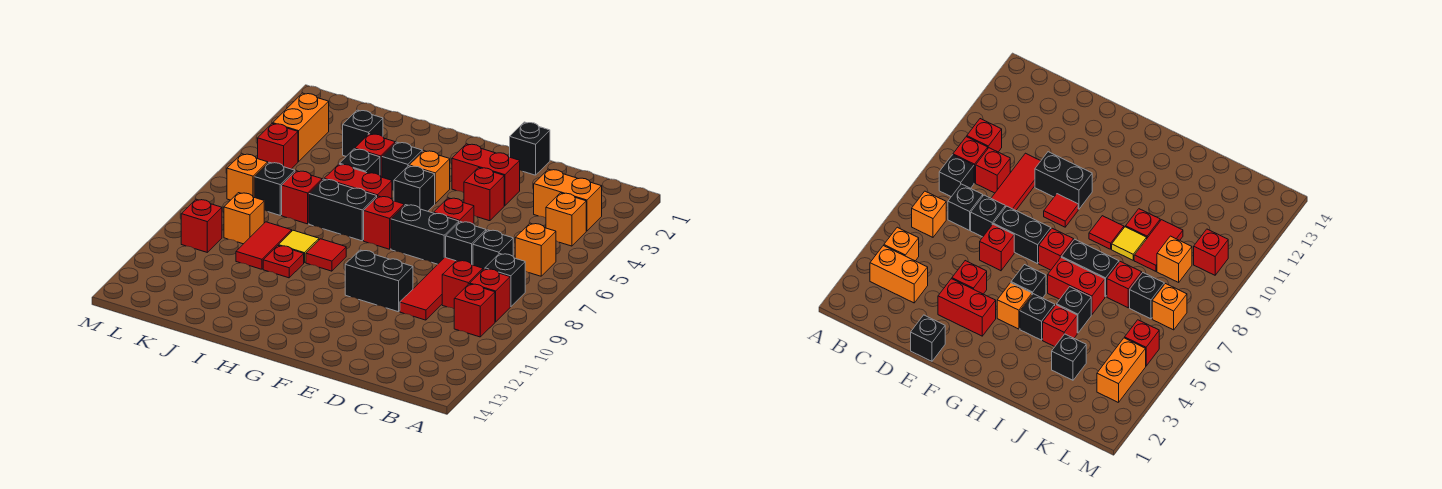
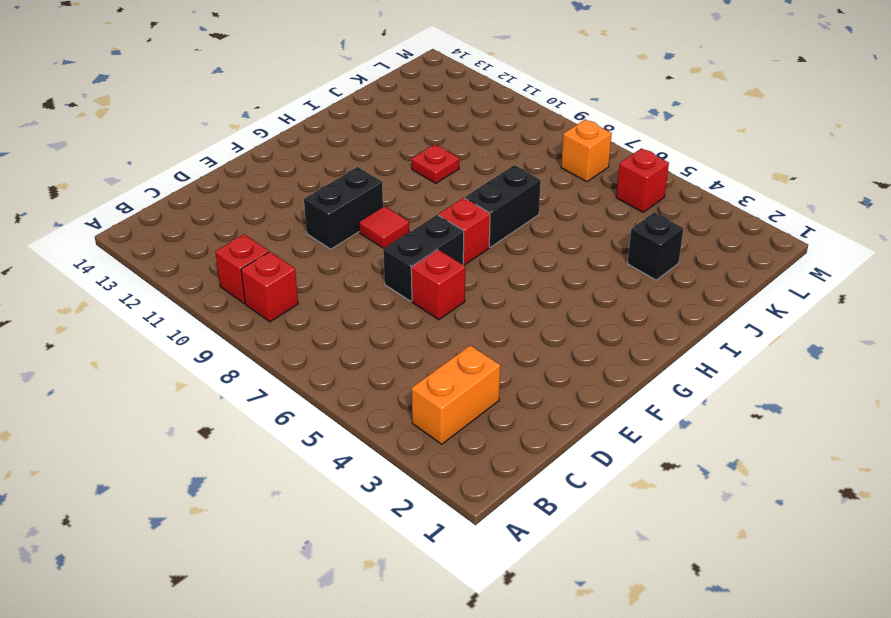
none -> orange 1x1 brick [546,193,586,246]
none -> orange 1x1 brick [515,223,556,276]
none -> black 1x1 brick [485,254,525,307]
none -> black 1x1 brick [473,230,513,269]

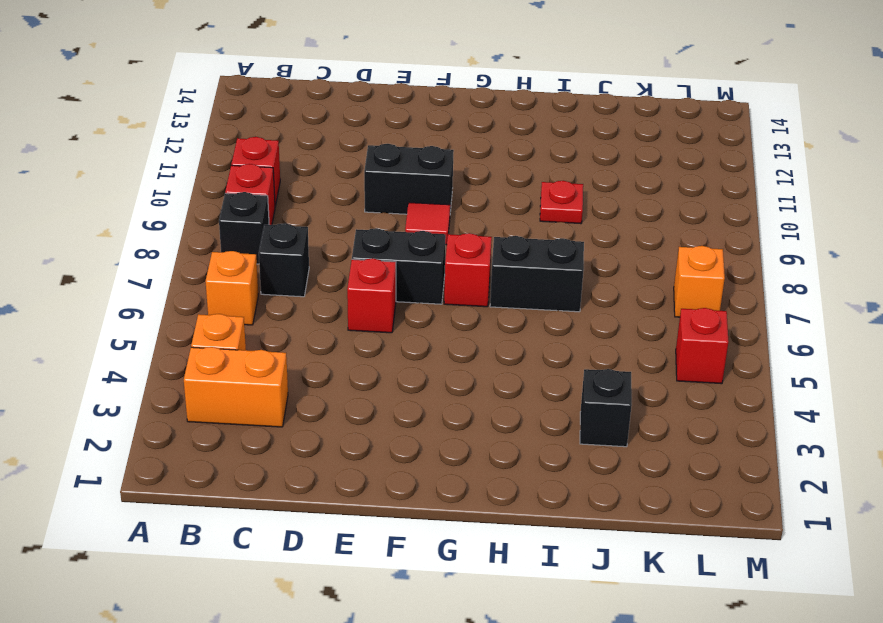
none -> red 1x1 brick [442,260,483,309]
none -> black 1x1 brick [446,222,486,265]
none -> red 1x3 tile [400,257,456,320]
none -> black 1x1 brick [510,122,550,175]

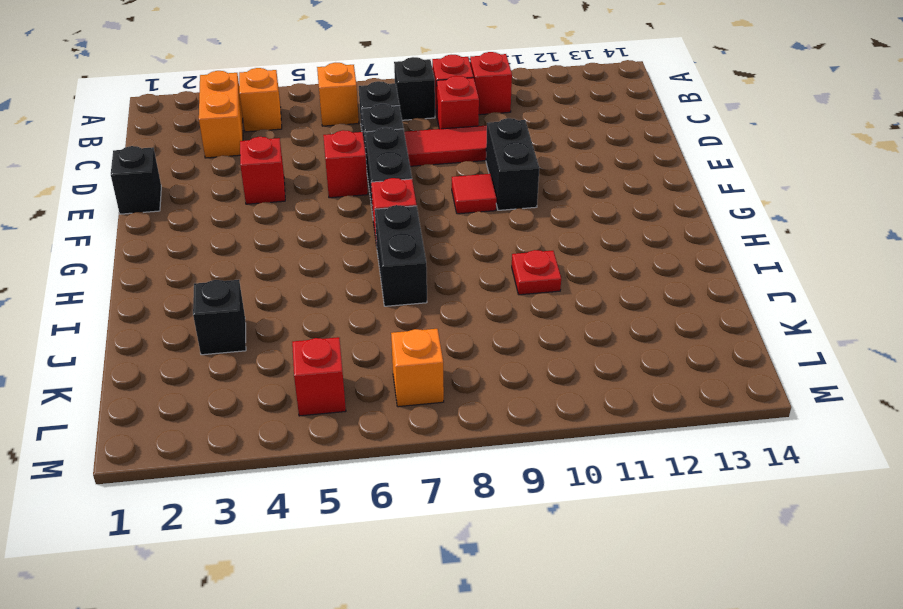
none -> red 1x2 brick [452,144,520,205]
none -> orange 1x1 brick [409,151,450,204]
none -> black 1x1 brick [394,166,435,211]
none -> black 1x1 brick [382,142,422,191]

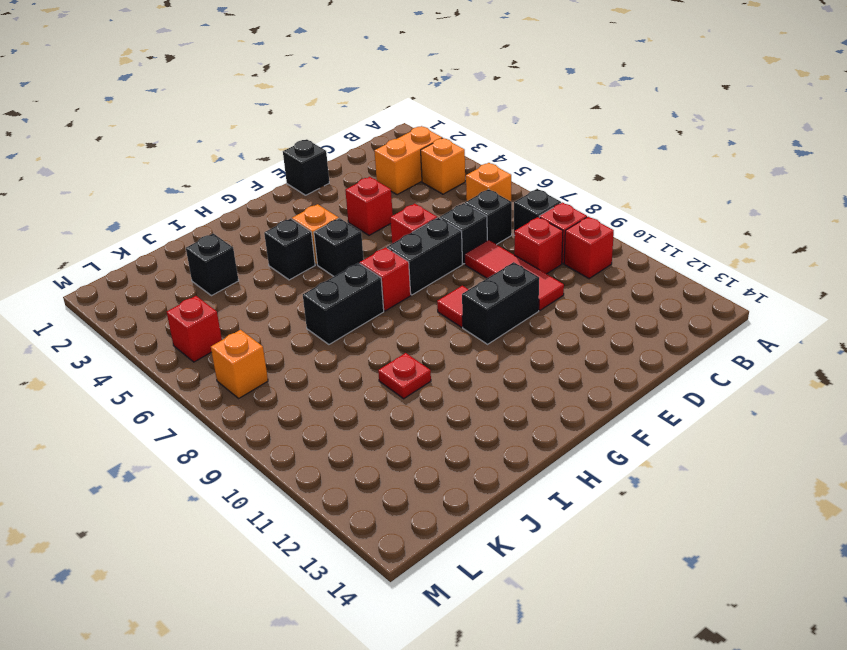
none -> red 1x2 brick [452,144,520,205]
none -> red 1x2 brick [324,164,392,199]
none -> red 1x1 tile [306,239,346,271]
none -> red 1x1 brick [355,134,395,177]

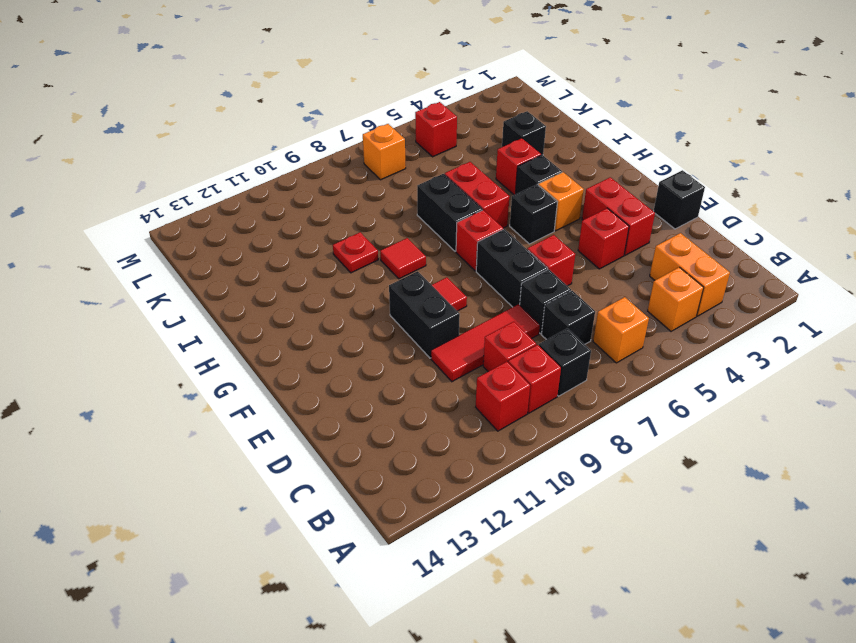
none -> black 1x1 brick [339,149,380,175]
none -> yellow 1x1 tile [279,230,319,263]
none -> red 1x1 brick [282,171,322,224]
none -> red 1x2 tile [236,222,292,269]

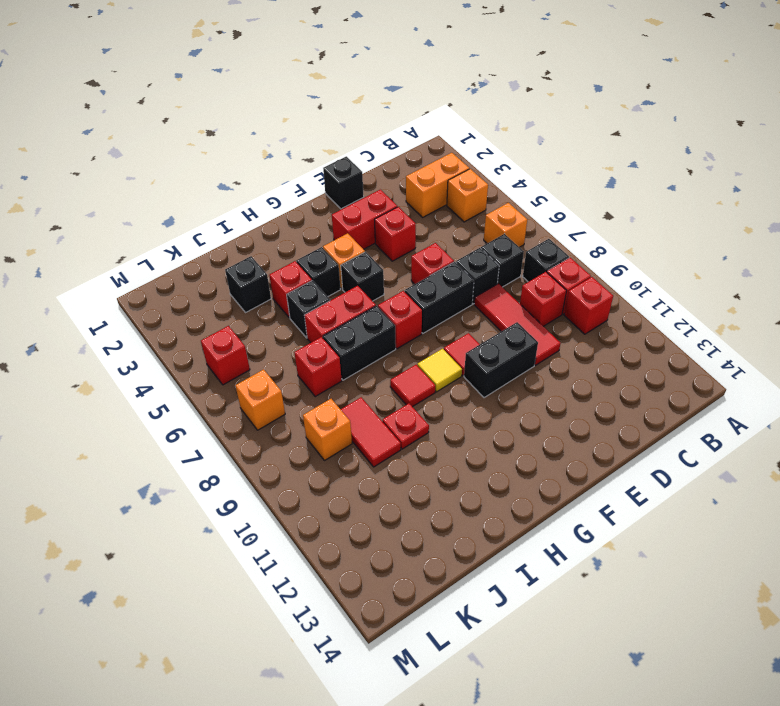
yellow 1x1 tile [417,349,462,392] -> yellow 1x1 tile moved to [279,230,319,263]
none -> black 1x1 brick [254,162,295,215]
none -> orange 1x2 brick [273,93,329,161]
none -> red 1x1 brick [181,199,222,252]

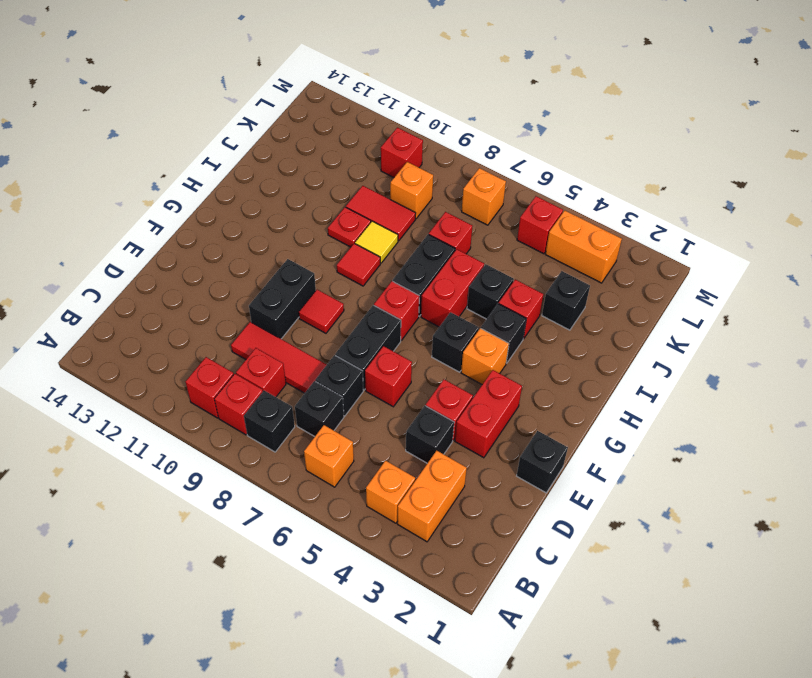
black 1x1 brick [406,406,454,463] -> black 1x1 brick moved to [254,162,295,215]

